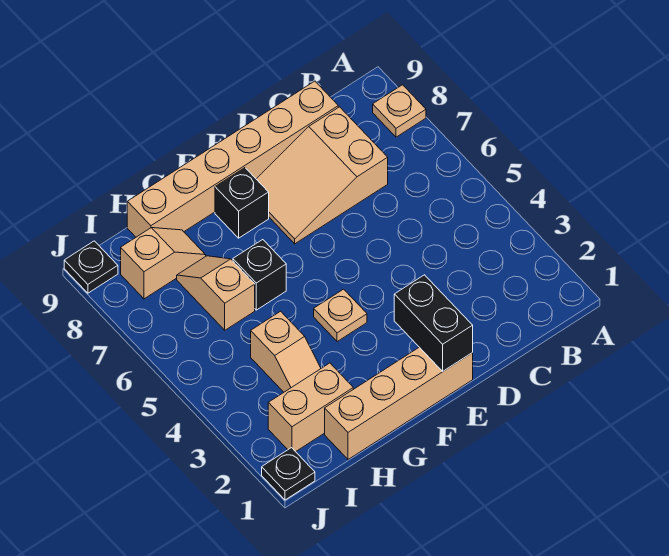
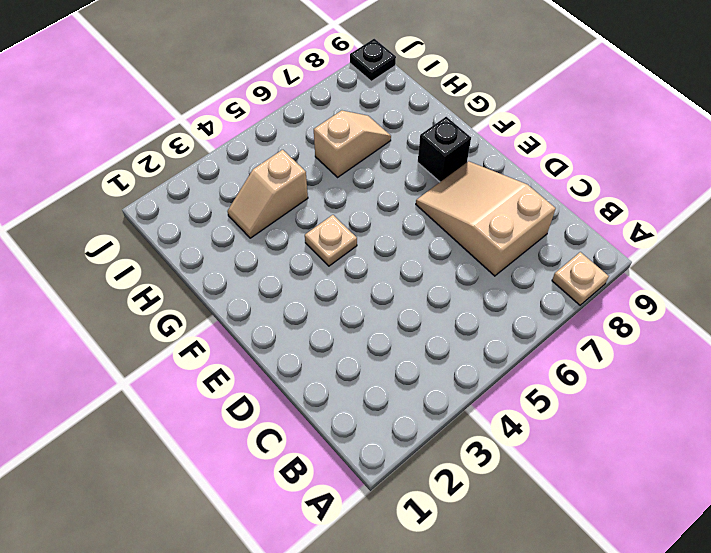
none -> tan 1x6 brick [127,81,338,237]
none -> tan 1x4 brick [325,347,473,459]
none -> black 1x1 brick [233,240,286,310]

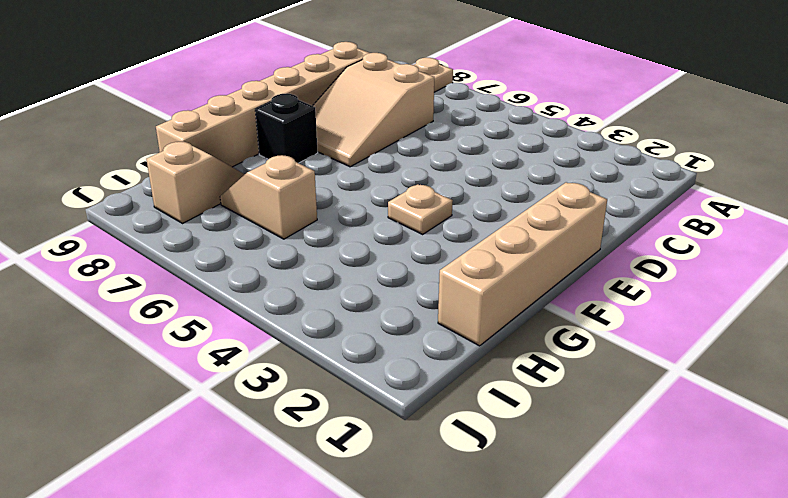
none -> black 1x1 brick [233,240,286,310]
none -> tan 1x2 brick [268,363,353,452]
none -> tan 1x2 slope [251,311,321,392]

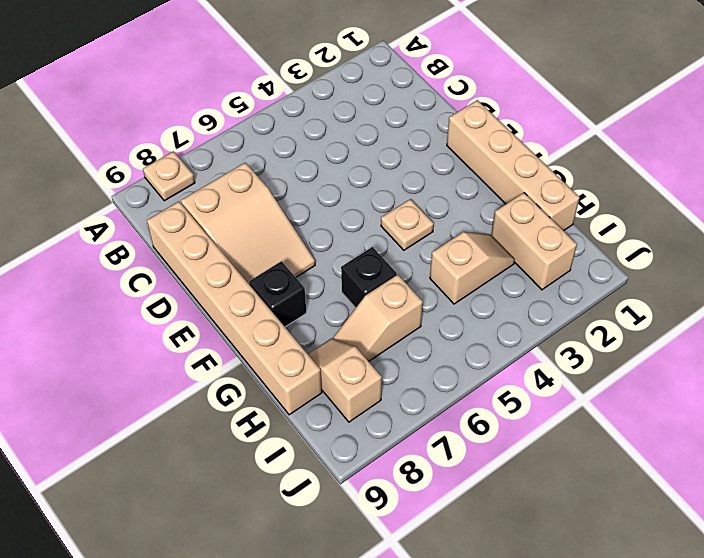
none -> black 1x1 plate [262,448,315,500]
none -> black 1x1 plate [64,241,118,293]
none -> black 1x2 brick [394,275,473,371]

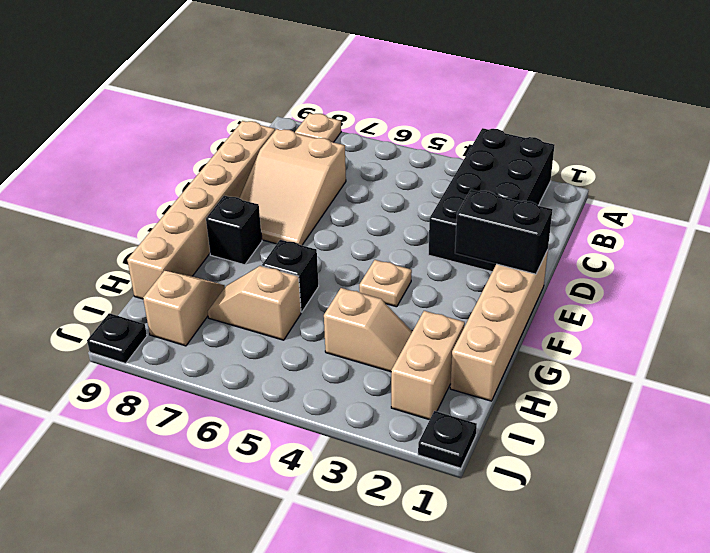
black 2x4 brick [428,128,555,272] -> none

